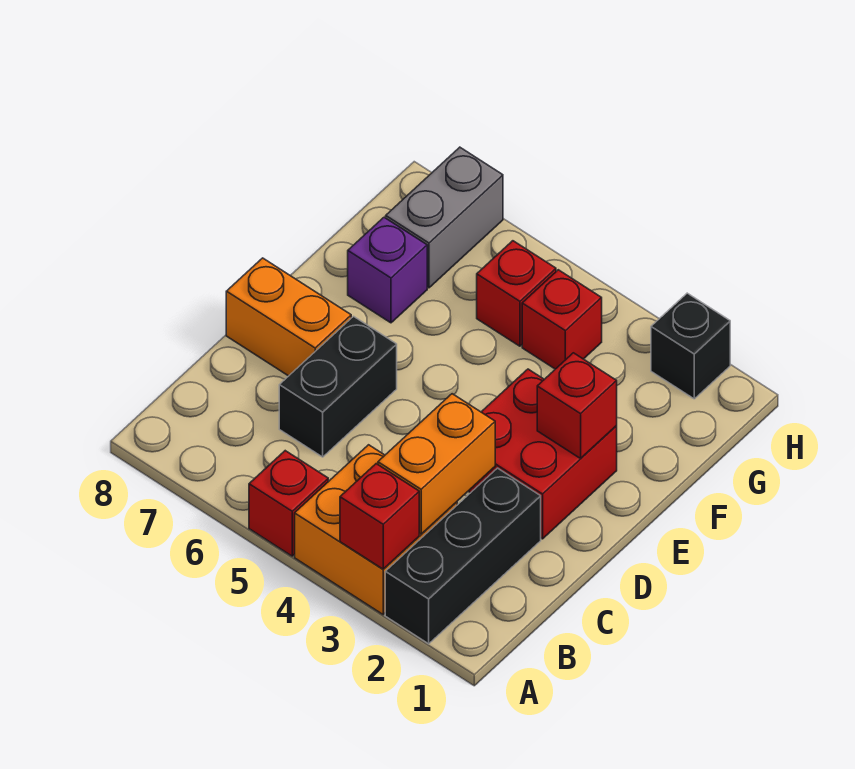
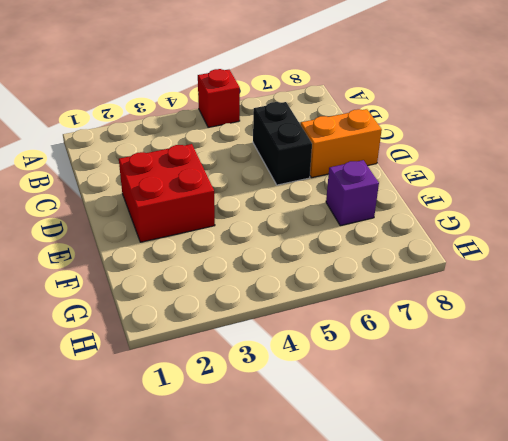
none -> black 1x3 brick [385,468,541,644]
none -> orange 2x2 brick [295,445,457,614]
none -> red 1x1 brick [522,270,602,369]

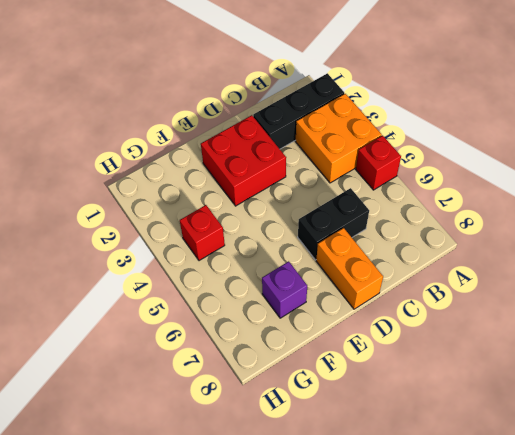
none -> red 1x1 brick [477,241,556,346]
none -> grey 1x2 brick [386,147,503,288]
none -> black 1x1 brick [651,293,730,399]

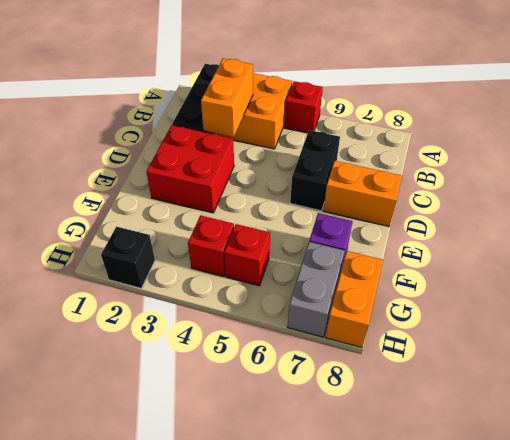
orange 1x2 brick [325,251,383,348] -> none
none -> red 1x1 brick [340,464,419,569]
none -> red 1x1 brick [537,353,617,458]

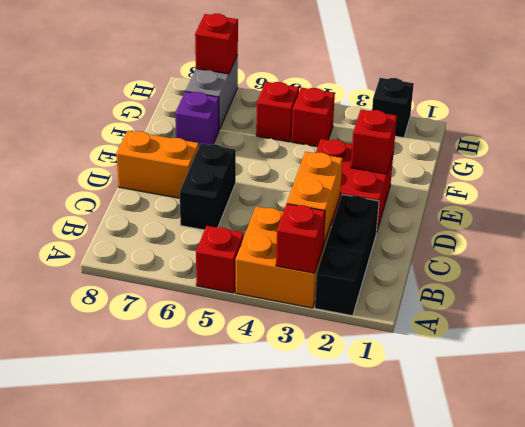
red 1x1 brick [195,14,238,74] -> none

